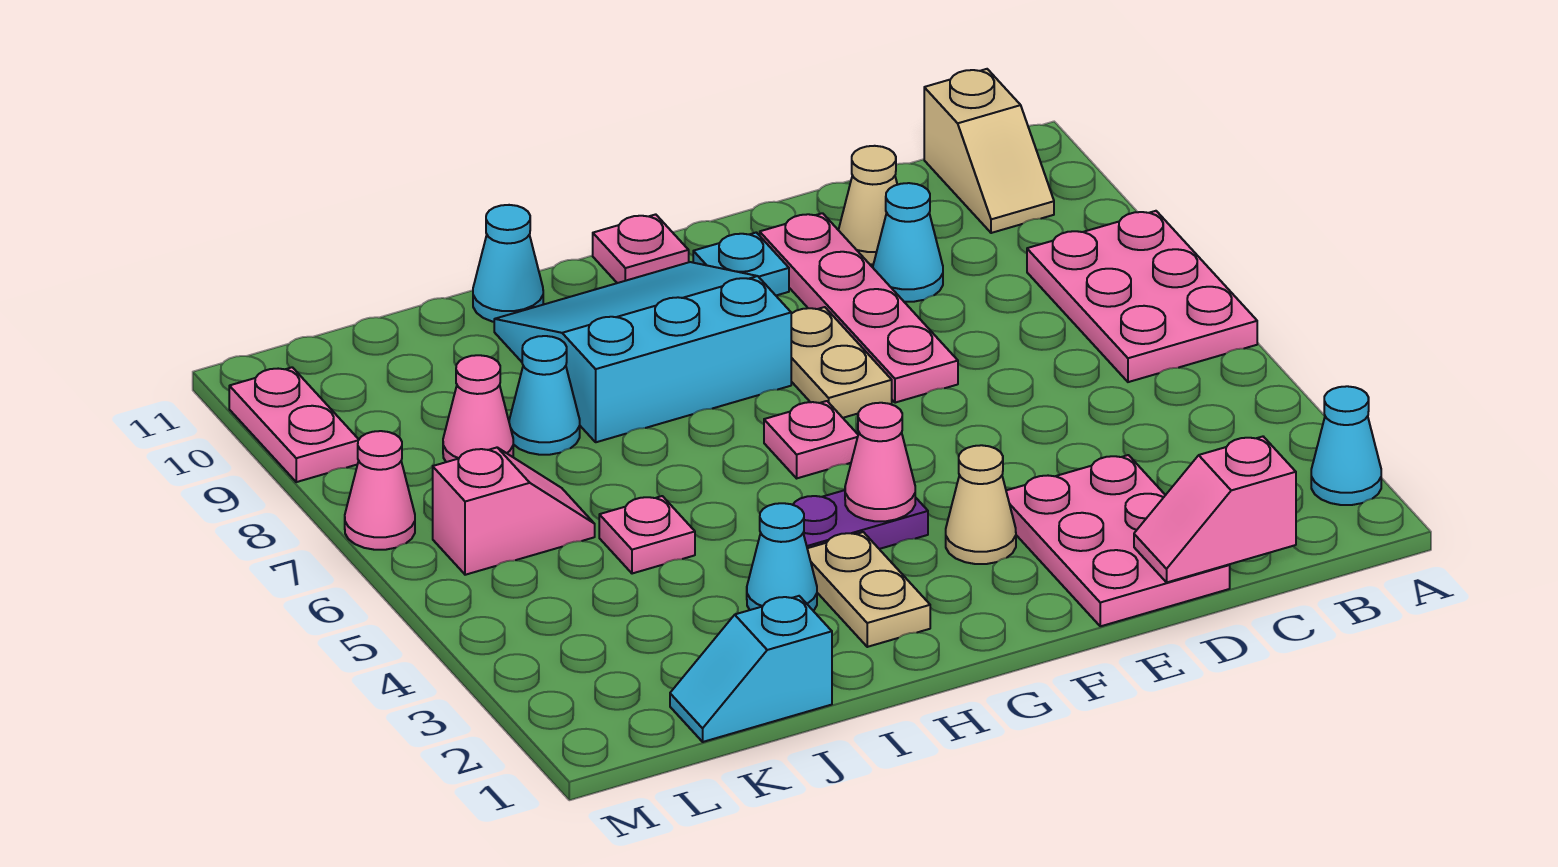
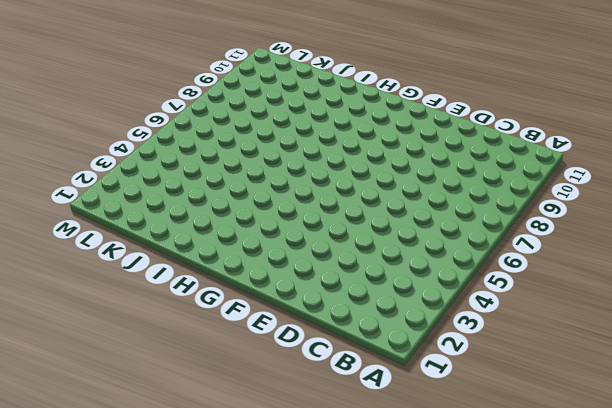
none -> cyan 1x1 cone [1311,386,1381,505]
none -> pink 2x3 plate [1027,211,1257,382]
none -> tan 1x2 slope [924,69,1054,233]

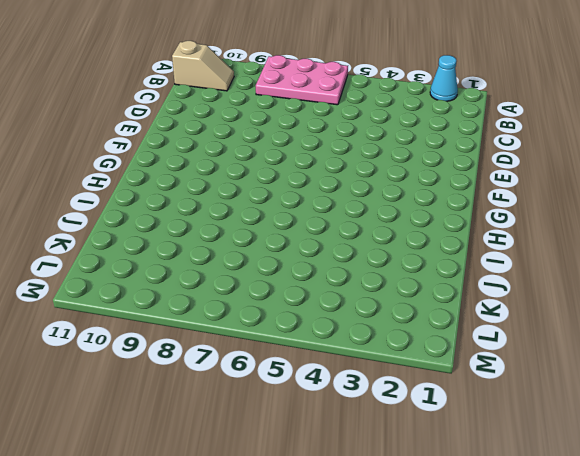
none -> pink 2x3 plate [1006,455,1230,626]
none -> cyan 1x1 cone [873,183,943,302]
none -> tan 1x1 cone [839,146,897,264]

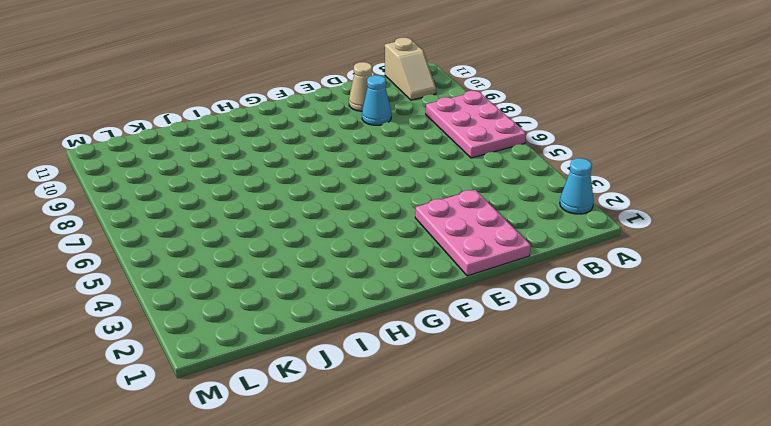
none -> pink 1x4 plate [760,213,958,403]
none -> tan 1x1 cone [946,445,1016,564]
none -> tan 1x2 plate [791,307,892,418]

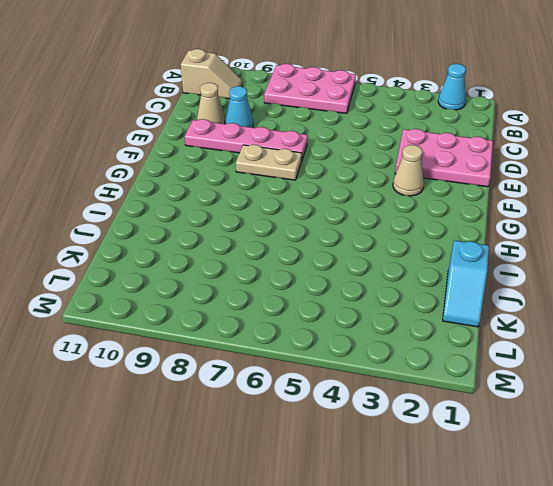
none -> cyan 1x1 plate [693,232,789,296]
none -> purple 1x2 plate [793,490,928,549]
none -> pink 1x1 plate [764,401,858,478]

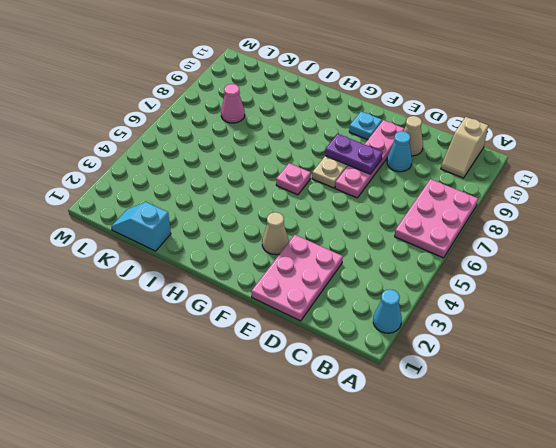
purple 1x2 plate [325,134,383,174] -> purple 1x2 plate moved to [793,490,928,549]
none -> cyan 3x3 slope [494,262,791,442]
none -> pink 1x1 plate [593,214,689,283]
none -> tan 1x2 plate [807,532,930,647]

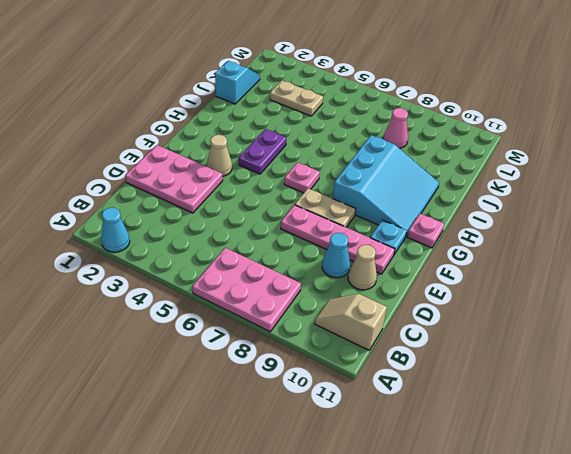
tan 1x2 plate [270,81,323,116] -> tan 1x2 plate moved to [807,532,930,647]
none -> cyan 1x1 cone [747,503,817,611]
none -> cyan 1x1 cone [473,205,543,322]
none -> pink 1x1 plate [599,496,695,574]

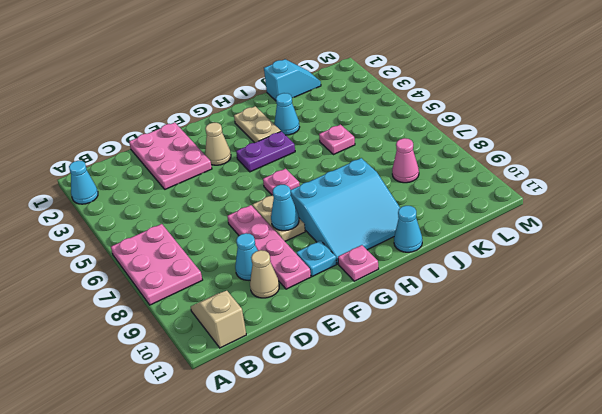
cyan 1x1 cone [271,185,299,231] -> cyan 1x1 cone moved to [509,336,580,455]
none -> pink 1x2 slope [433,448,595,575]
none -> pink 1x1 cone [345,431,415,550]
none -> pink 1x2 plate [229,367,359,482]

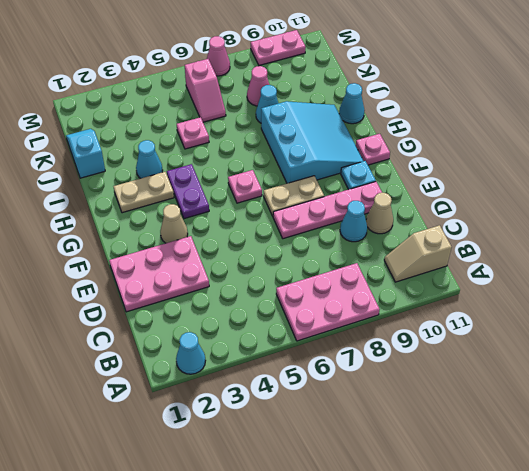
none -> pink 1x2 slope [1134,437,1296,582]
none -> pink 1x1 cone [845,403,915,521]

